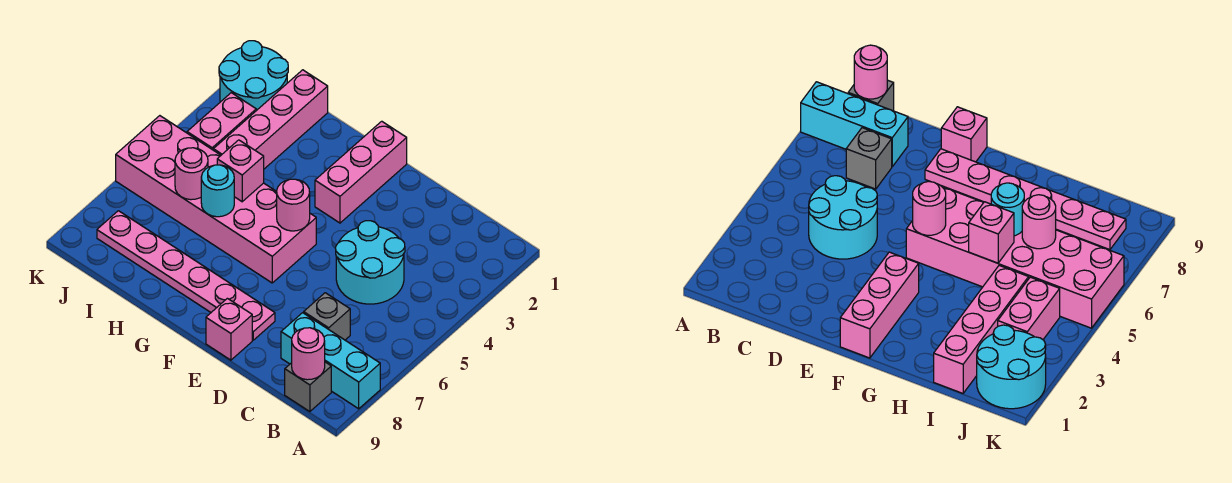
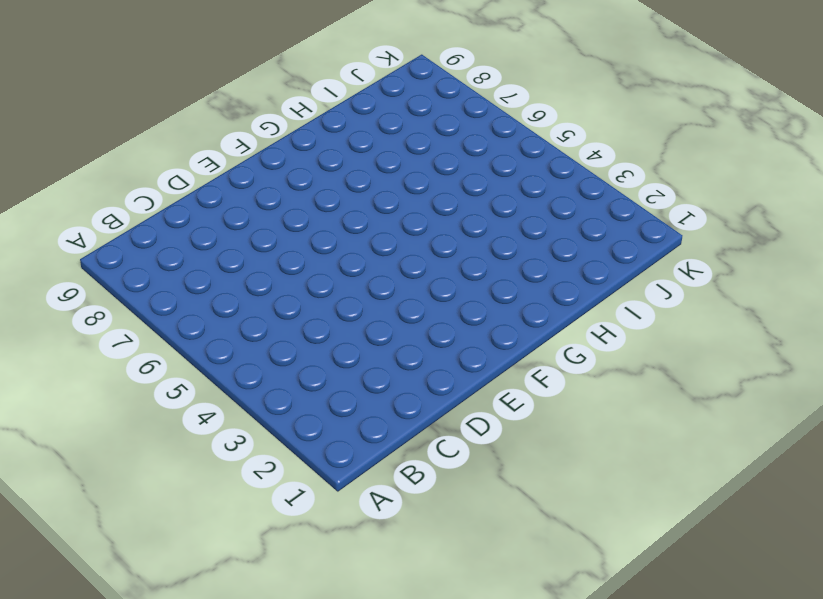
none -> cyan 1x3 brick [281,313,380,409]
none -> grey 1x1 brick [285,362,331,412]
none -> cyan 2x2 round brick [336,221,405,304]

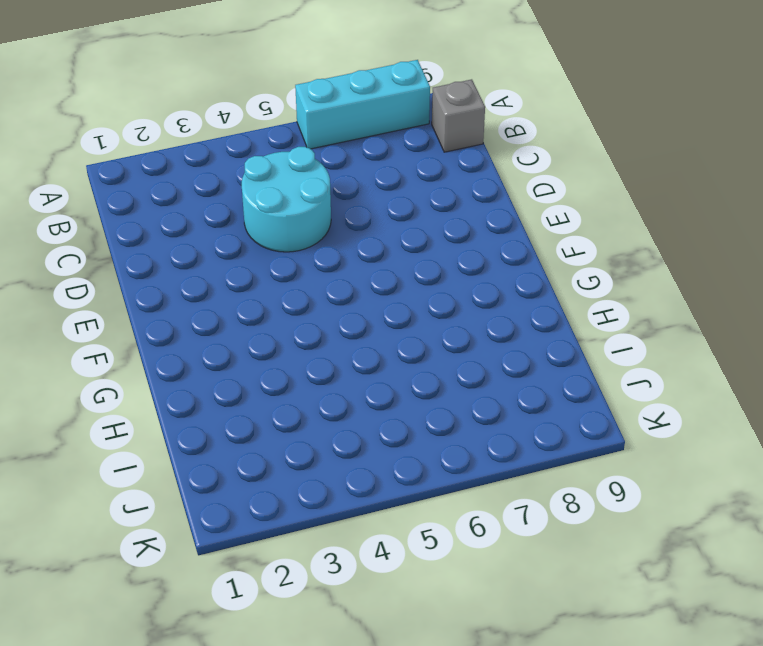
cyan 1x3 brick [295,60,430,149] -> cyan 1x3 brick turned to [281,313,380,409]
none -> grey 1x1 brick [304,293,350,340]
none -> pink 1x6 plate [97,211,275,340]
none -> pink 1x1 brick [206,298,252,360]

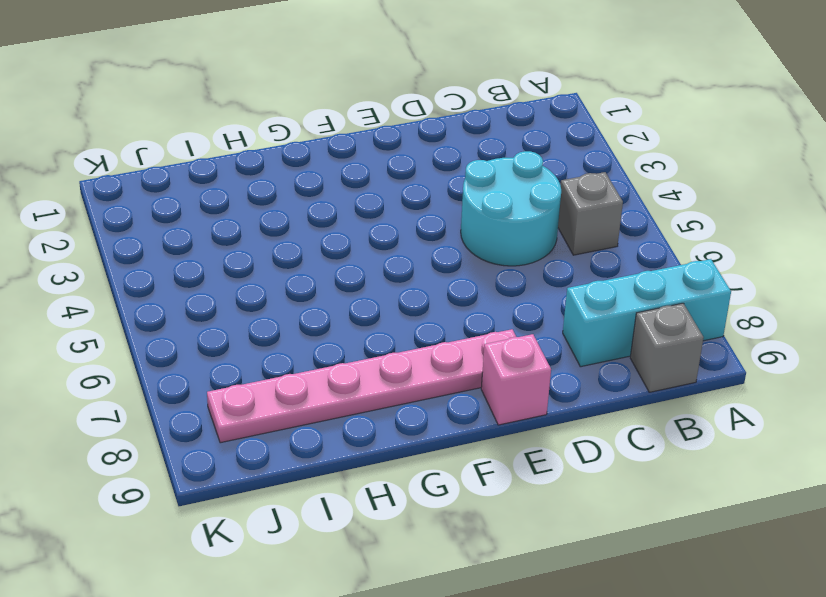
grey 1x1 brick [558,172,623,255] -> grey 1x1 brick moved to [304,293,350,340]
none -> pink 1x3 brick [315,121,407,223]
none -> pink 2x6 brick [116,116,316,283]
none -> pink 1x4 brick [213,70,328,169]

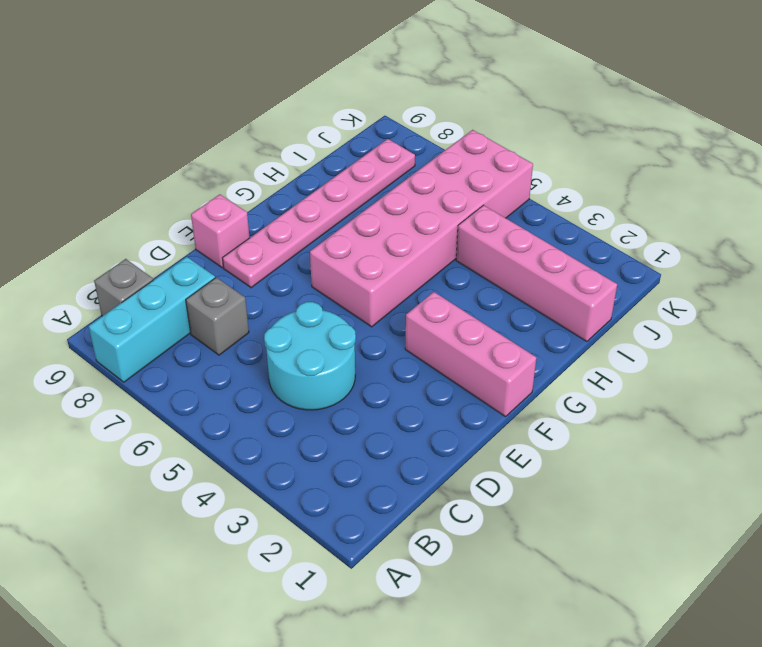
none -> cyan 2x2 round brick [219,41,288,111]
none -> pink 1x2 brick [187,93,256,150]
none -> pink 1x1 round brick [292,328,325,380]

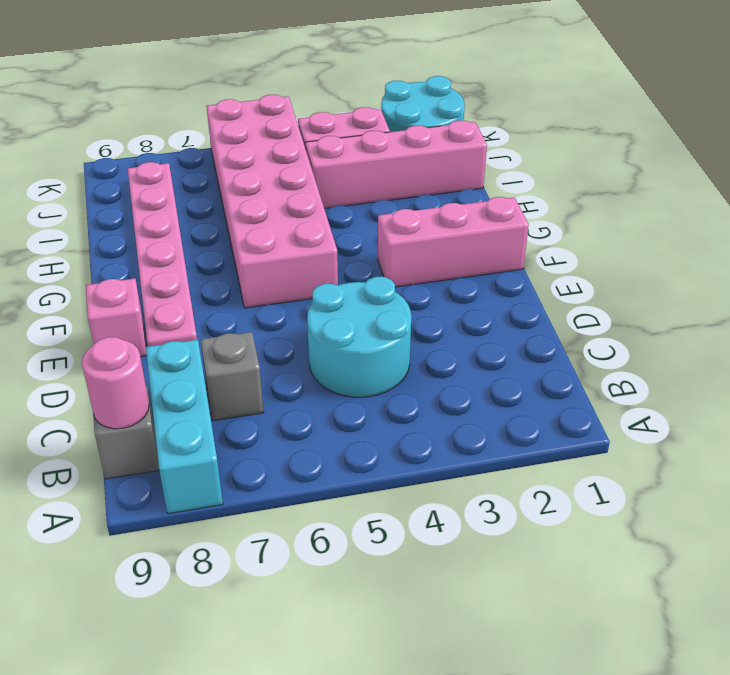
none -> pink 1x1 round brick [277,179,310,231]
none -> pink 1x1 brick [217,140,264,202]
none -> cyan 1x1 round brick [201,165,234,217]

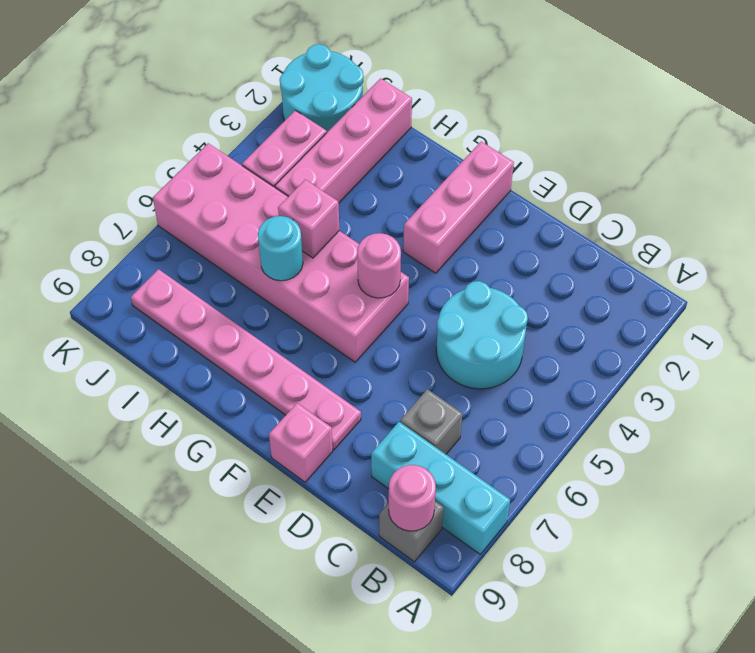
none -> pink 1x1 round brick [175,148,208,200]

